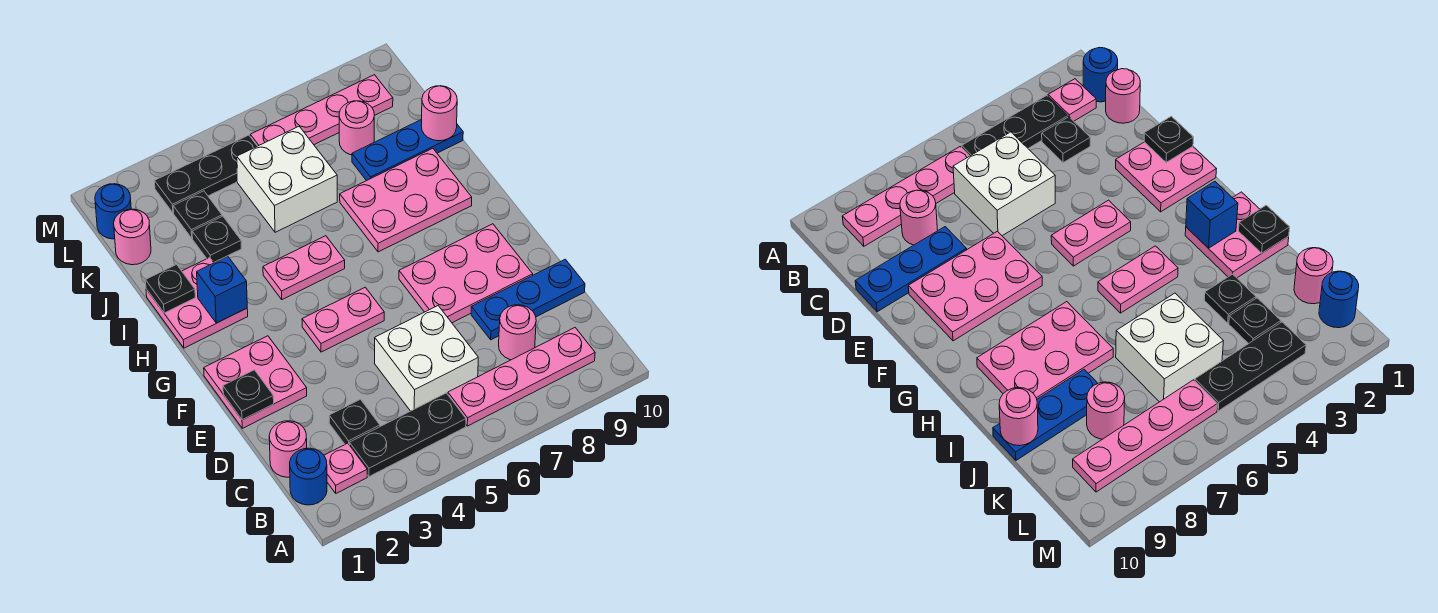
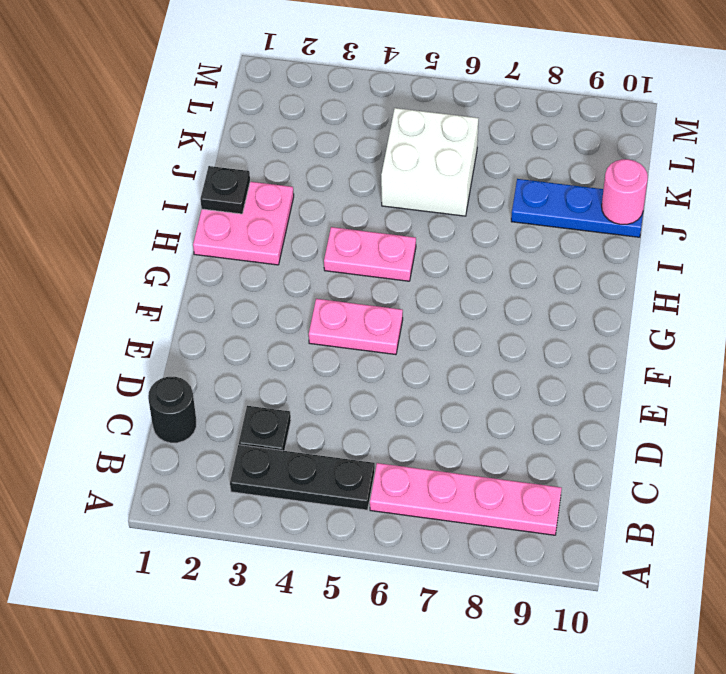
black 1x1 round brick [148,377,196,443] -> pink 1x1 round brick [269,421,307,477]
none -> blue 1x1 round brick [290,448,327,505]
none -> pink 1x1 plate [324,443,367,493]
none -> white 2x2 brick [375,306,478,411]

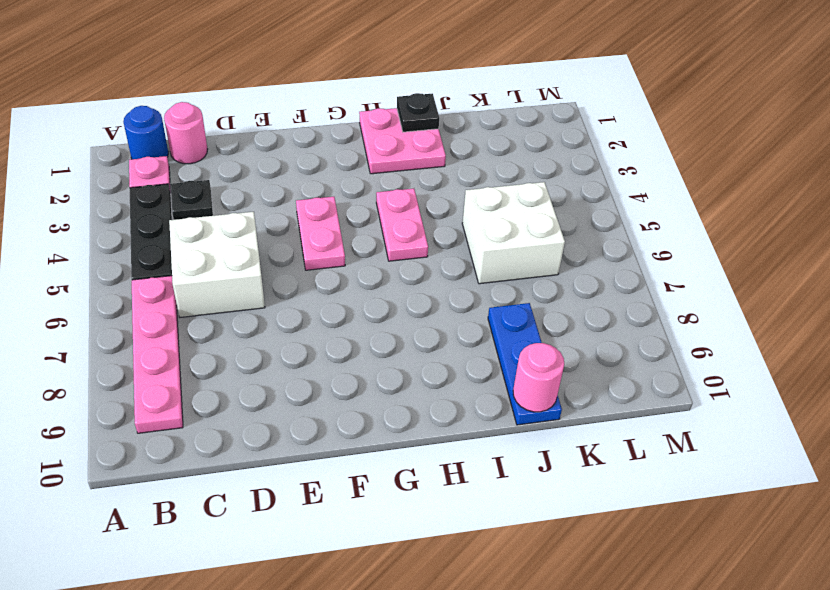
none -> pink 1x1 round brick [499,305,536,360]
none -> blue 1x3 plate [471,259,585,340]
none -> pink 2x2 plate [204,336,307,428]

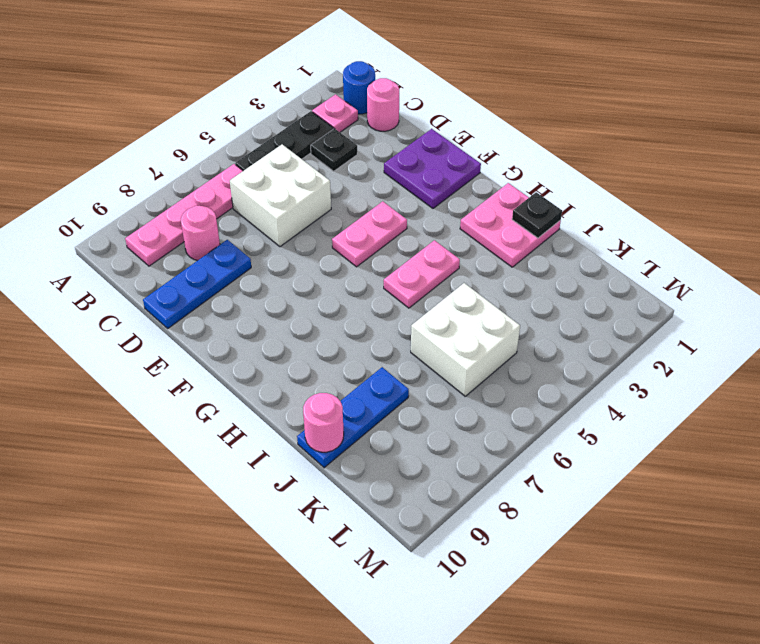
purple 2x2 plate [384,129,481,208] -> pink 2x2 plate [204,336,307,428]
none -> pink 2x3 plate [399,224,533,323]
none -> pink 2x3 plate [340,148,472,252]
none -> black 1x1 plate [192,216,241,262]

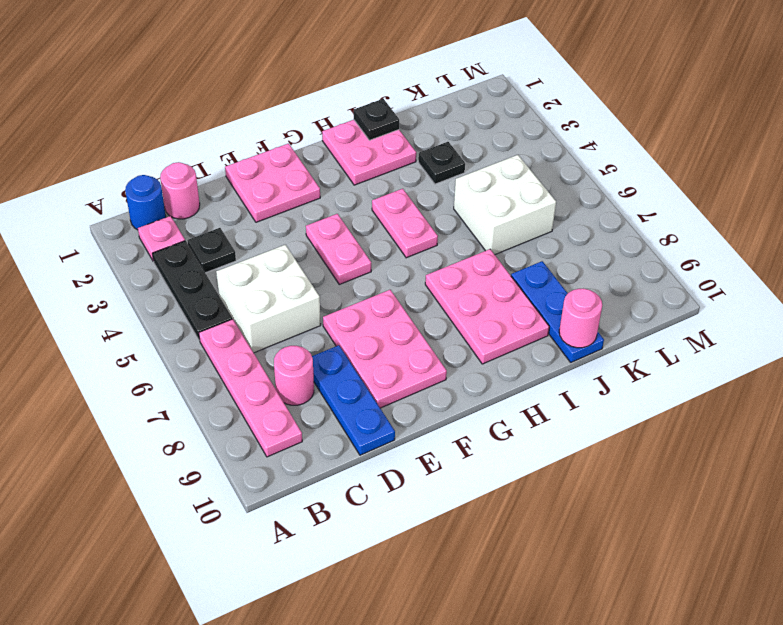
none -> pink 1x1 round brick [114,209,151,265]
none -> black 1x1 plate [173,191,222,238]
none -> pink 1x1 round brick [339,101,374,155]

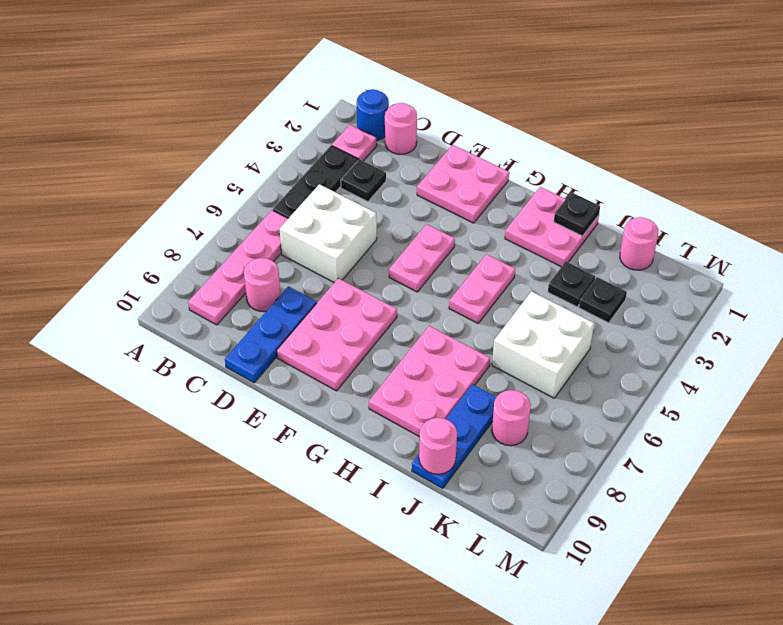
none -> blue 1x1 round brick [95,184,131,239]
none -> black 1x3 plate [155,135,257,213]
none -> pink 1x4 plate [250,75,393,146]

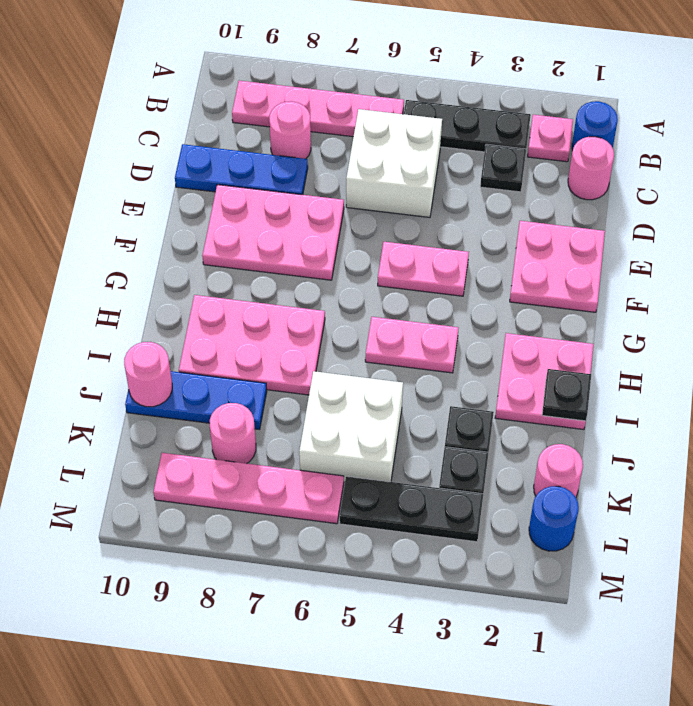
none -> black 1x1 plate [223,370,274,420]
none -> blue 1x1 brick [197,256,247,323]

